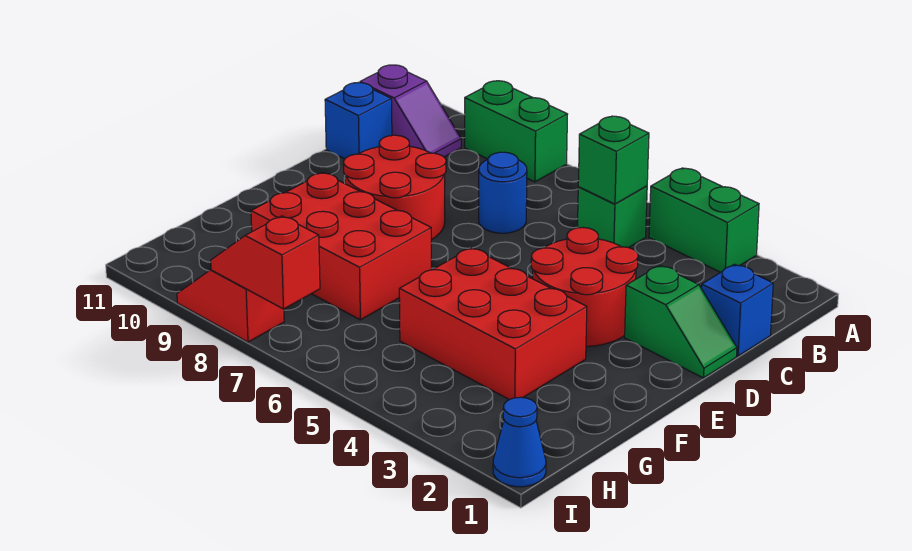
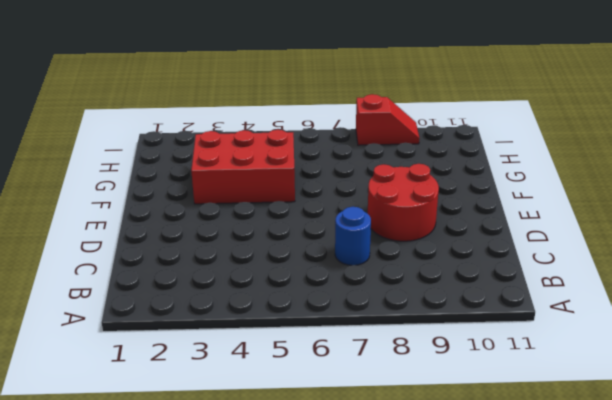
none -> green 1x2 brick [649,168,759,272]
none -> green 1x2 brick [465,81,568,182]
none -> green 1x1 brick [578,186,647,248]

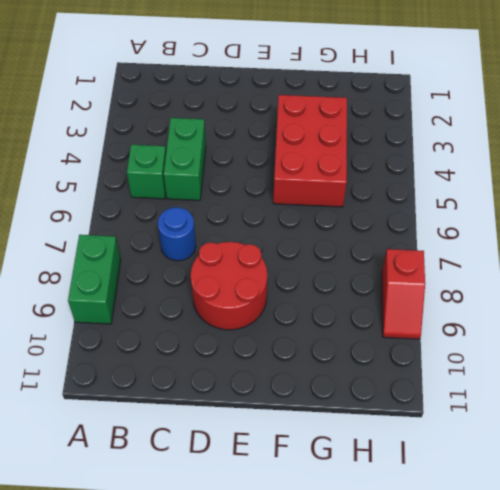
green 1x2 brick [164,118,206,200] -> green 1x2 brick moved to [649,168,759,272]
none -> purple 1x2 slope [360,65,461,157]
none -> blue 1x1 brick [701,264,773,356]
none -> blue 1x1 brick [325,83,392,159]

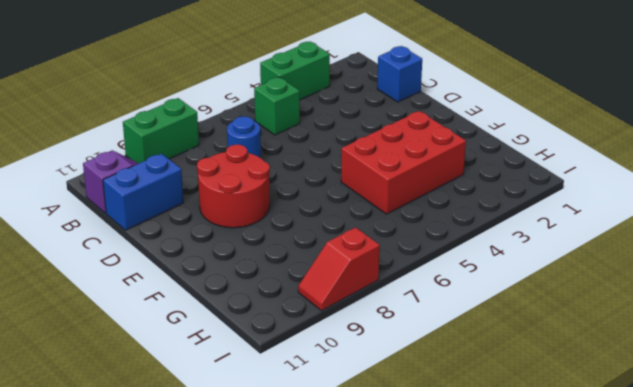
blue 1x2 brick [103,154,183,230] -> blue 1x1 brick [325,83,392,159]
none -> green 1x2 slope [625,265,737,378]
none -> red 2x2 round brick [531,228,638,346]
none -> red 2x3 brick [251,173,431,320]

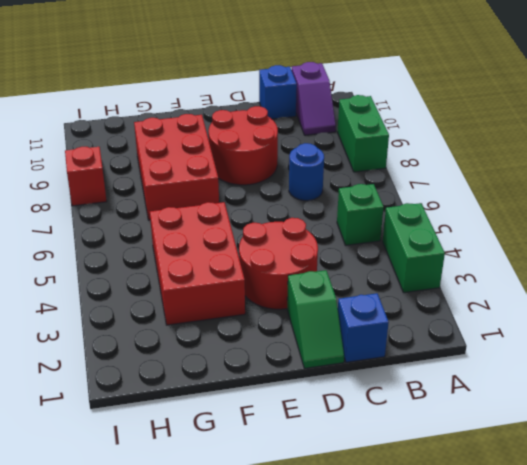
none -> blue 1x1 cone [493,397,546,487]
none -> green 1x1 brick [578,116,649,204]
none -> red 1x2 slope [211,216,320,309]

